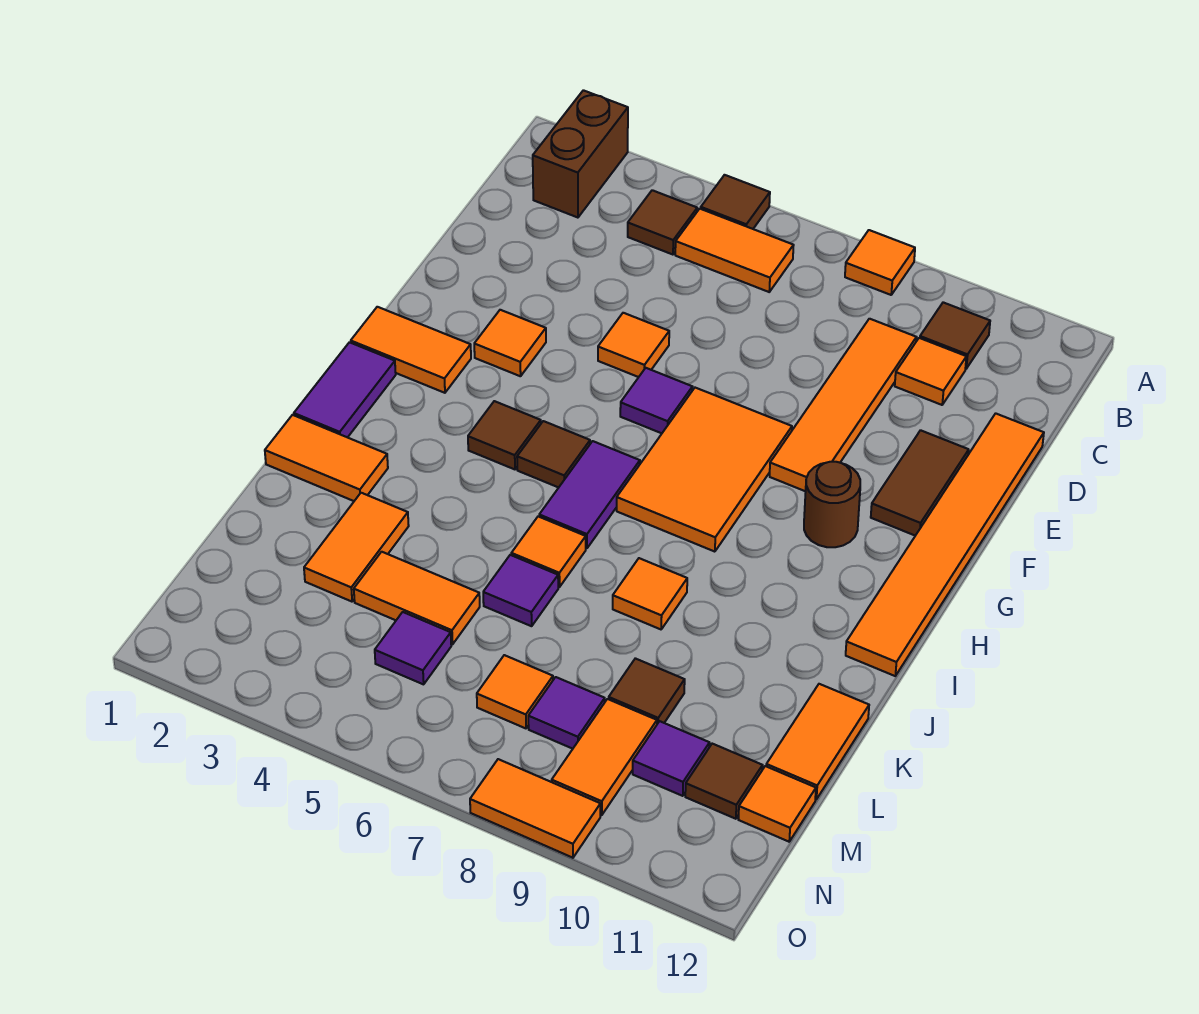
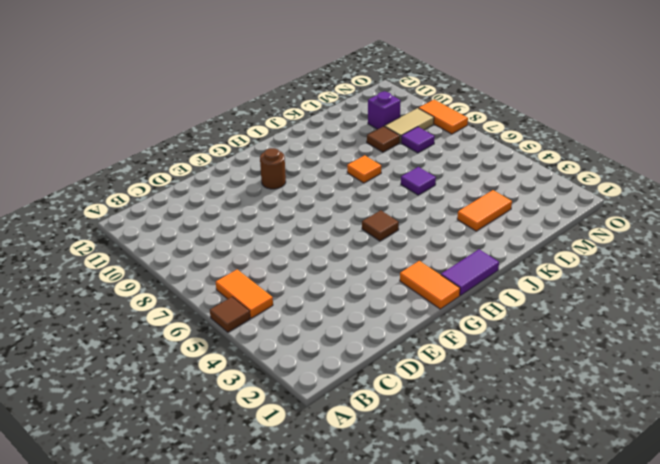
tan 1x2 tile [384,108,434,143] -> orange 1x2 tile [552,699,657,815]
purple 1x1 brick [368,91,401,129] -> purple 1x1 tile [633,721,710,796]
none -> brown 1x2 brick [533,90,628,218]
none -> orange 1x1 tile [845,230,915,295]
none -> brown 1x1 tile [628,190,697,255]
none -> brown 1x1 tile [920,302,990,369]

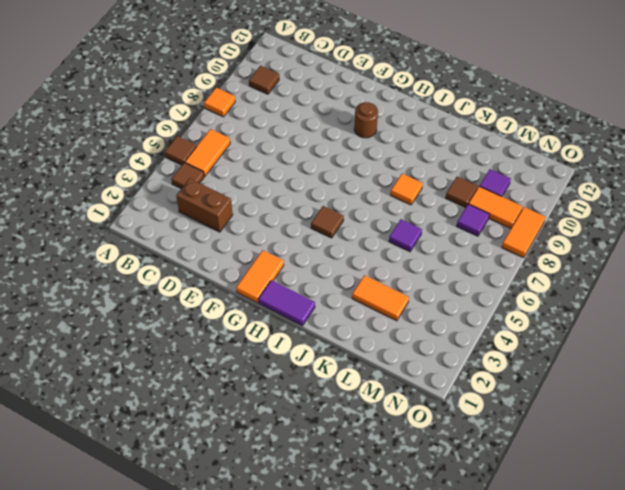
brown 1x2 brick [176,178,233,232] -> brown 1x2 brick moved to [533,90,628,218]
none -> orange 1x4 tile [770,319,916,491]
none -> orange 1x1 tile [895,338,966,405]
none -> orange 1x6 tile [846,413,1044,676]
none -> orange 1x1 tile [598,313,669,377]

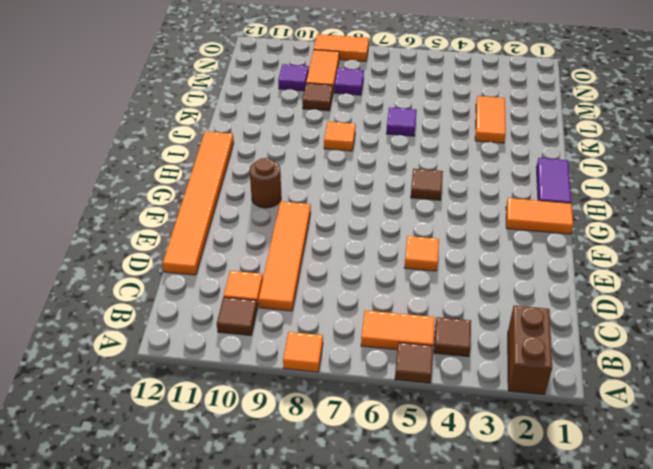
none -> brown 1x2 tile [871,430,969,536]
none -> orange 1x1 tile [474,310,546,376]
none -> purple 1x1 tile [620,368,692,433]
none -> orange 2x3 tile [617,388,792,552]

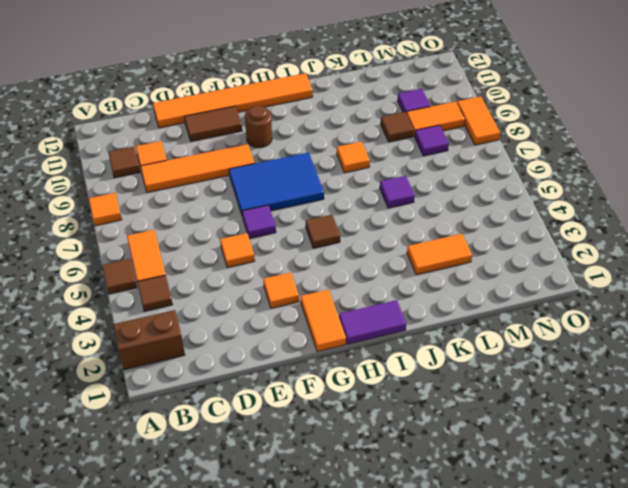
blue 2x3 tile [229,153,324,214] -> orange 2x3 tile [617,388,792,552]
none -> brown 1x1 tile [468,401,541,469]
none -> purple 1x2 tile [539,441,640,548]
none -> orange 1x2 tile [265,415,388,501]
none -> orange 1x1 tile [511,517,586,587]

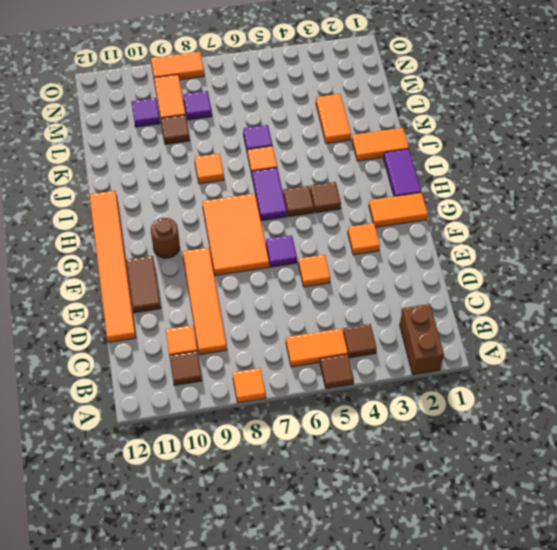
none -> orange 1x2 tile [766,684,869,799]
none -> orange 1x2 tile [354,552,480,644]
none -> purple 1x1 tile [375,612,451,684]
none -> orange 1x1 tile [477,655,553,728]

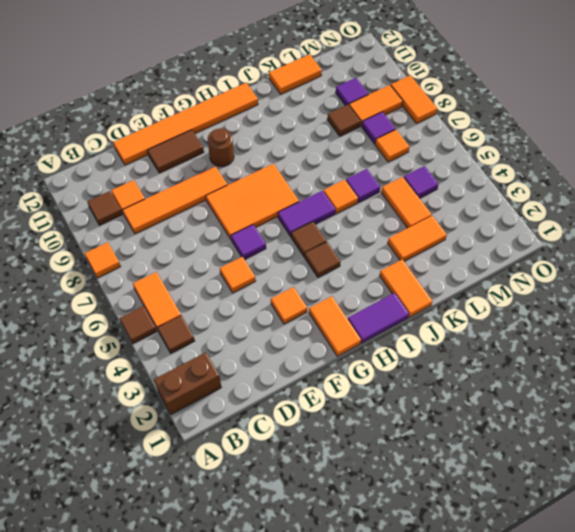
none -> orange 1x1 tile [613,558,687,629]
none -> brown 1x1 tile [685,744,763,819]
none -> orange 1x1 tile [738,766,816,842]

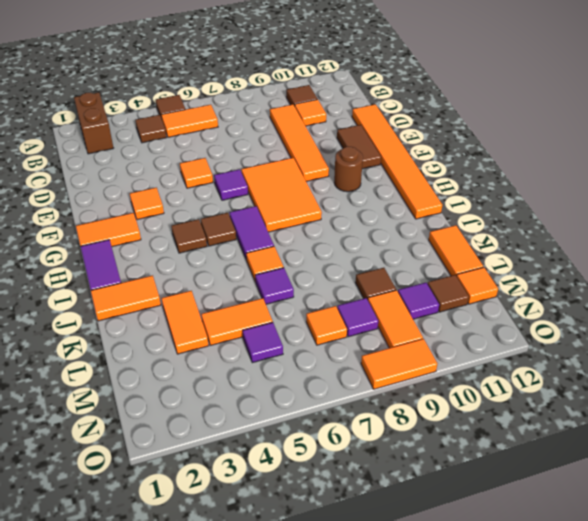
none -> orange 1x1 tile [845,230,915,295]
none -> orange 1x1 tile [613,558,687,629]

